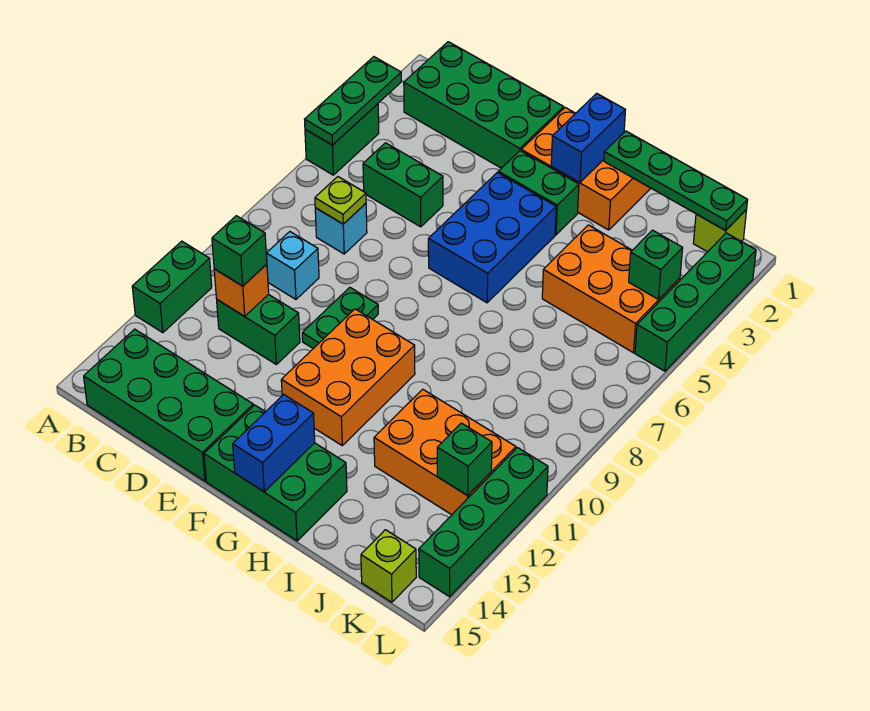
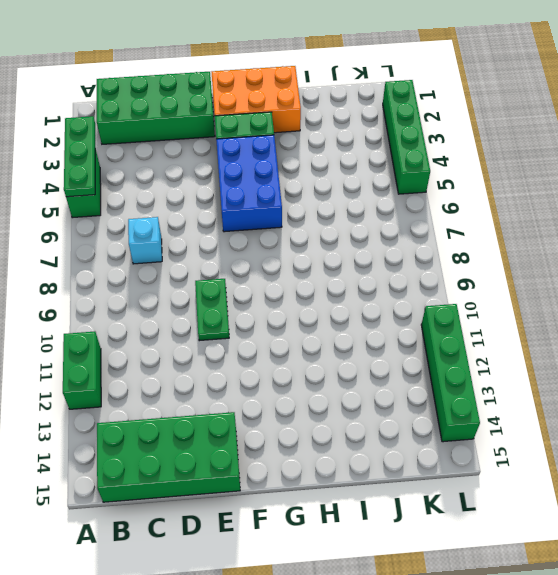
none -> green 1x2 brick [363,143,443,227]
none -> cyan 1x1 brick [266,232,319,299]
none -> green 1x2 brick [217,294,300,364]

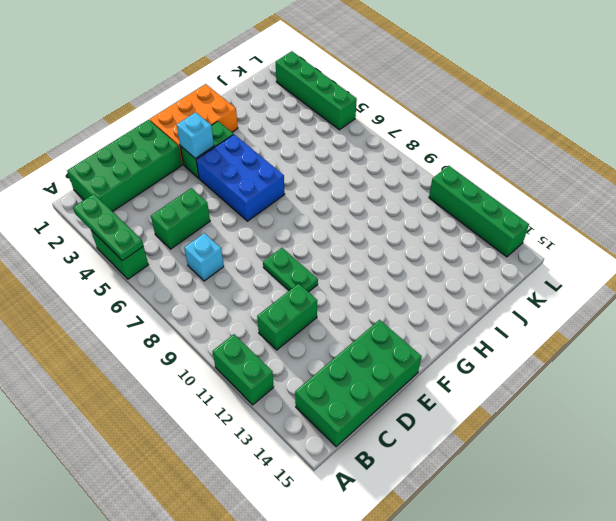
cyan 1x1 brick [177,112,214,159] -> cyan 1x1 brick moved to [266,232,319,299]
none -> orange 2x3 brick [281,309,415,445]
none -> green 2x3 brick [204,405,347,541]
none -> orange 2x3 brick [542,225,680,353]

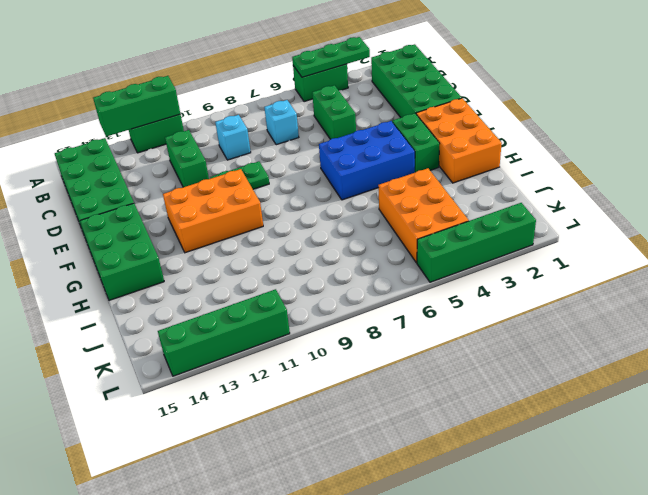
green 1x3 brick [93,76,180,137] -> none
none -> orange 2x3 brick [374,389,516,515]
none -> lime 1x1 brick [693,210,746,252]
none -> lime 1x1 brick [361,530,416,602]

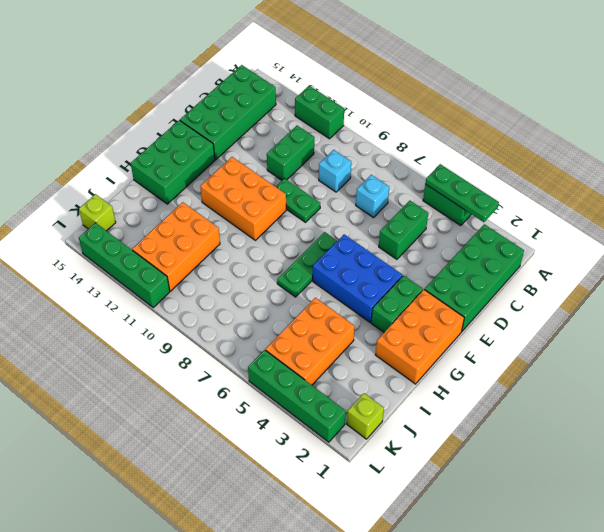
green 1x3 plate [277,232,337,297] -> none
none -> lime 1x1 plate [315,177,366,224]
none -> orange 1x1 brick [214,264,269,316]
none -> blue 1x2 brick [551,93,625,183]

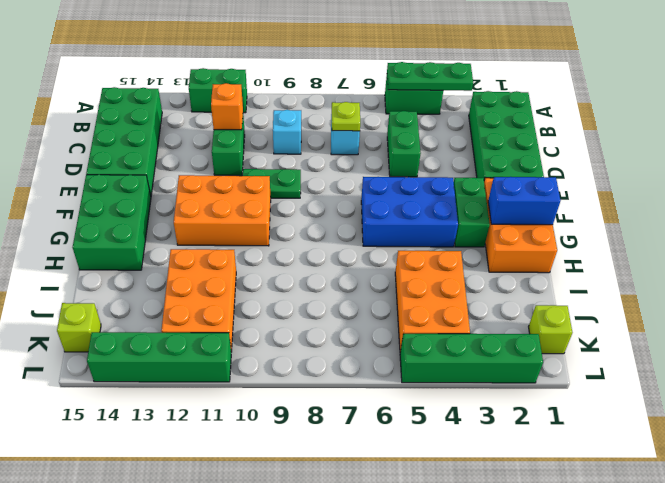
none -> blue 1x2 brick [233,395,315,492]
none -> green 1x4 plate [604,131,748,230]
none -> green 1x1 brick [629,230,683,299]

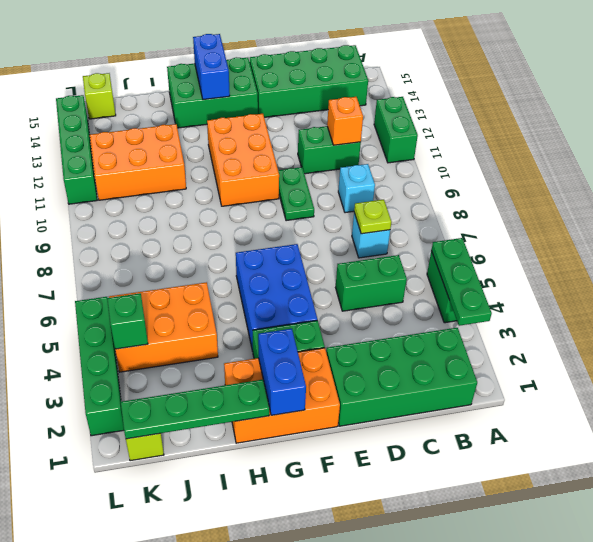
none -> green 1x1 brick [437,423,492,496]
none -> green 1x1 brick [212,216,267,286]

